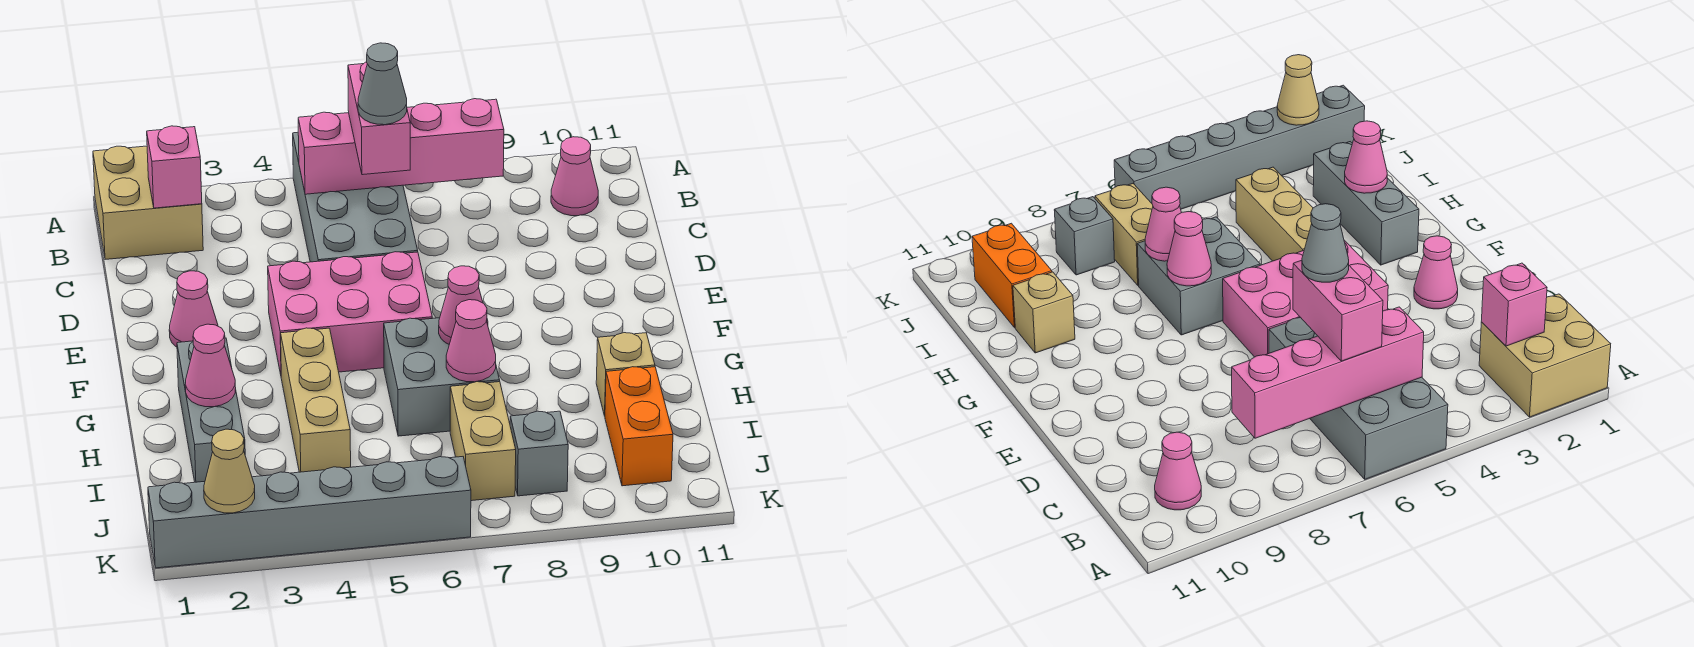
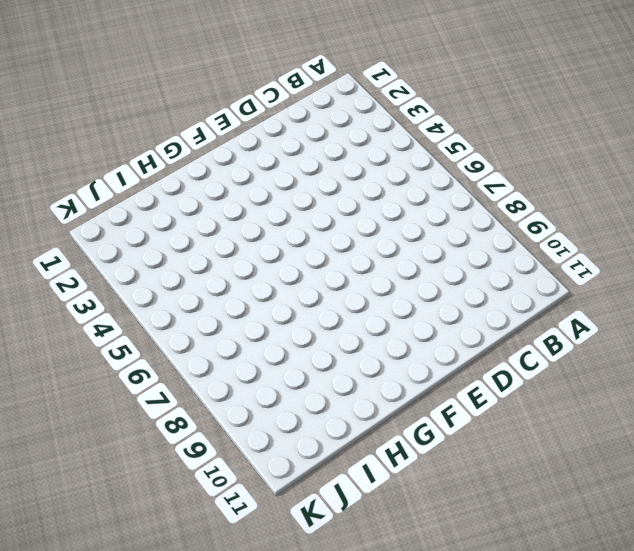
none -> tan 2x2 brick [93,146,203,259]
none -> grey 2x4 brick [293,132,418,262]
none -> pink 1x1 cone [551,137,598,216]

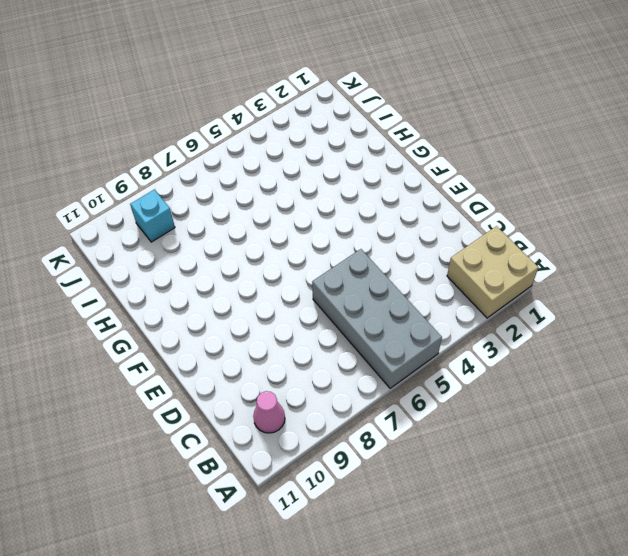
cyan 1x1 brick [130,190,175,242] -> none
none -> pink 1x1 cone [169,271,218,347]
none -> pink 2x3 brick [268,252,432,374]
none -> grey 1x3 brick [177,338,245,482]

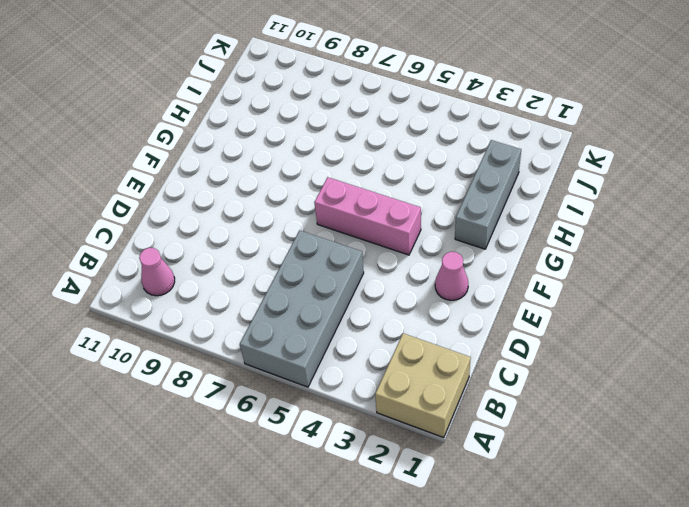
pink 1x3 brick [314,177,421,255] -> pink 2x3 brick [268,252,432,374]
none -> tan 1x3 brick [281,328,351,472]
none -> grey 2x2 brick [384,318,500,436]
none -> tan 1x1 brick [596,333,655,416]

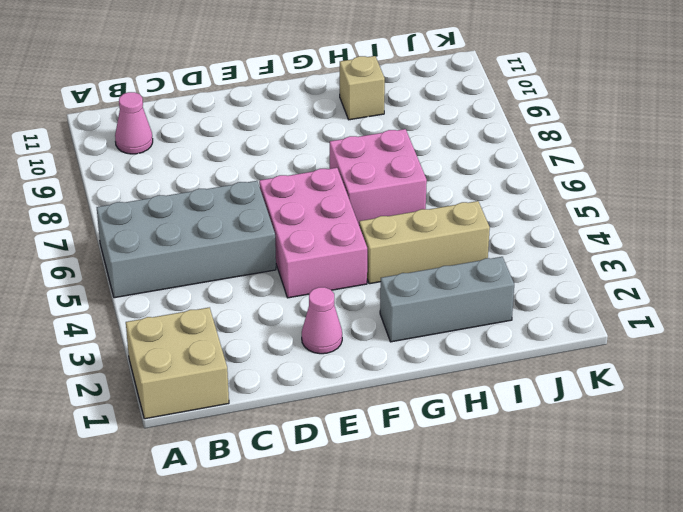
pink 2x2 brick [330,129,427,224] -> grey 2x2 brick [384,318,500,436]
none -> tan 1x2 brick [450,382,516,501]
none -> orange 1x2 brick [605,367,673,486]
none -> grey 1x1 brick [510,411,568,496]

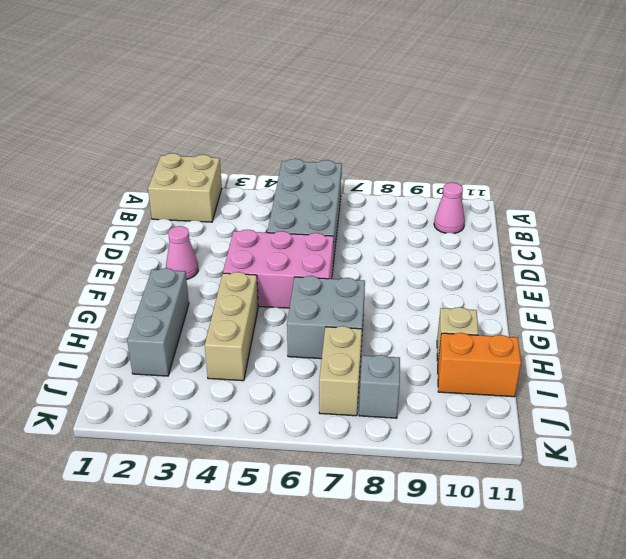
orange 1x2 brick [438,333,521,397] -> orange 1x2 brick turned to [605,367,673,486]
none -> grey 1x6 brick [148,457,471,568]
none -> pink 1x1 brick [147,126,202,208]
none -> pink 1x4 brick [298,99,504,194]

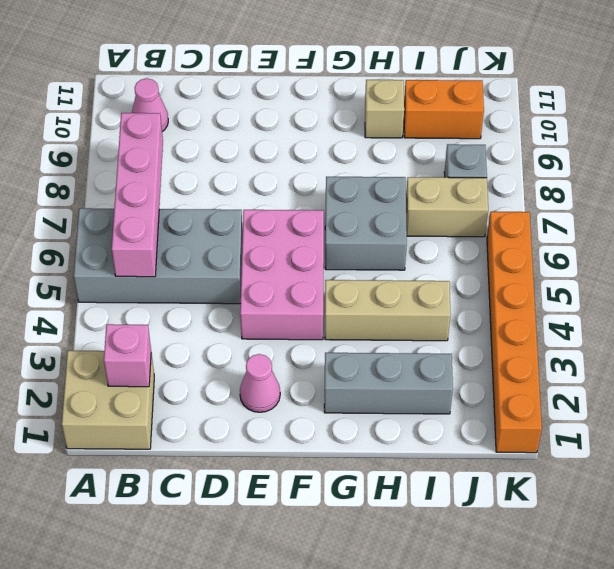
orange 1x6 brick [487,212,542,453] -> grey 1x6 brick [148,457,471,568]
none -> pink 1x1 cone [439,266,488,344]
none -> pink 1x1 cone [185,324,236,407]
none -> pink 1x1 cone [446,300,496,382]

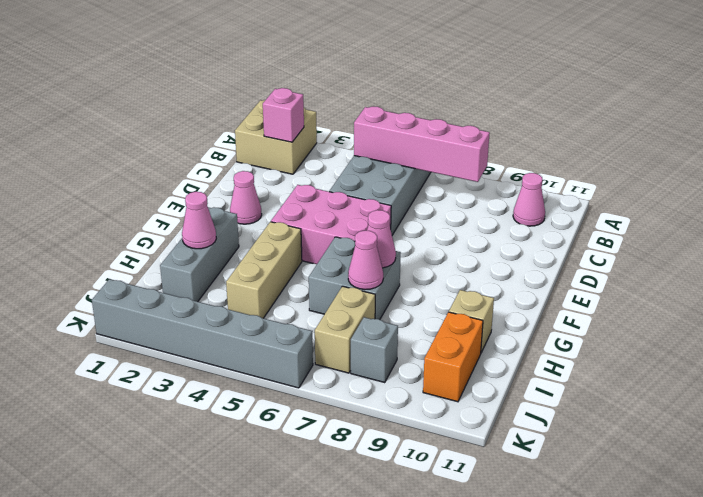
none -> tan 1x1 cone [204,429,255,513]
none -> pink 1x2 brick [348,62,410,175]
none -> grey 1x1 cone [358,43,407,125]

